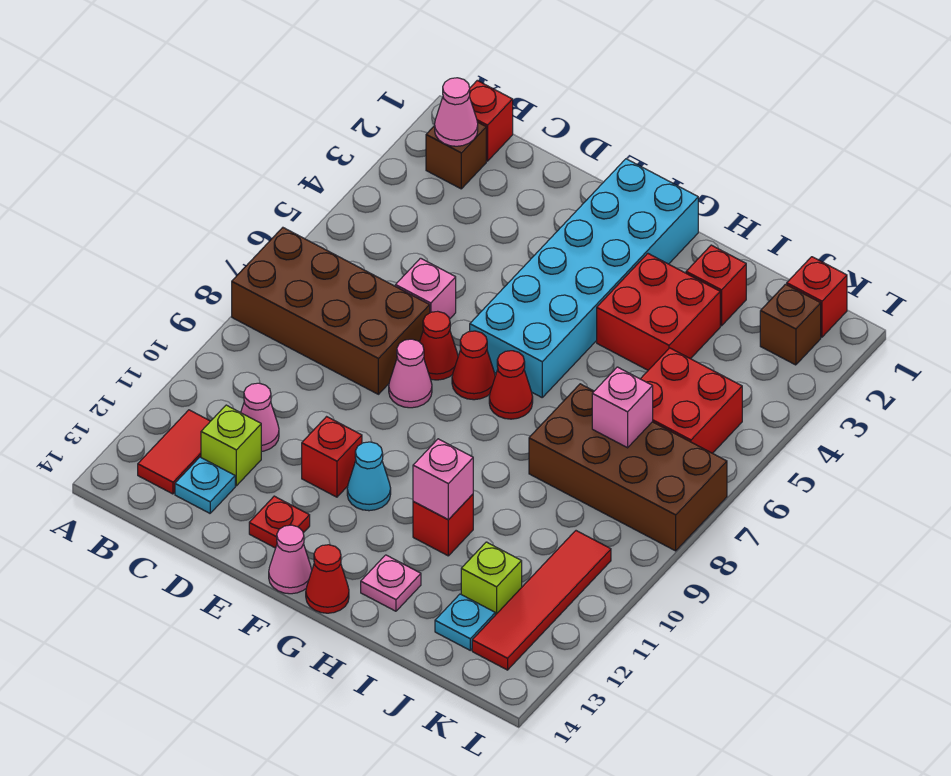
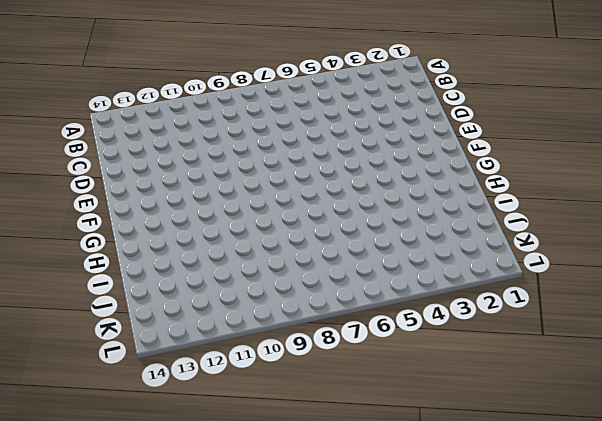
none -> brown 2x4 brick [232,228,430,394]
none -> red 1x1 brick [469,81,513,161]
none -> brown 1x1 brick [426,122,486,189]
none -> red 1x2 tile [138,410,210,494]

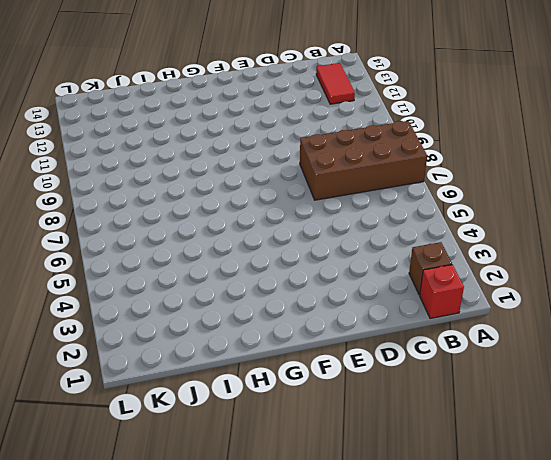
none -> pink 1x1 cone [241,383,279,451]
none -> lime 1x1 brick [201,405,261,486]
none -> cyan 1x1 plate [175,457,235,513]
none -> pink 1x1 brick [395,258,456,319]

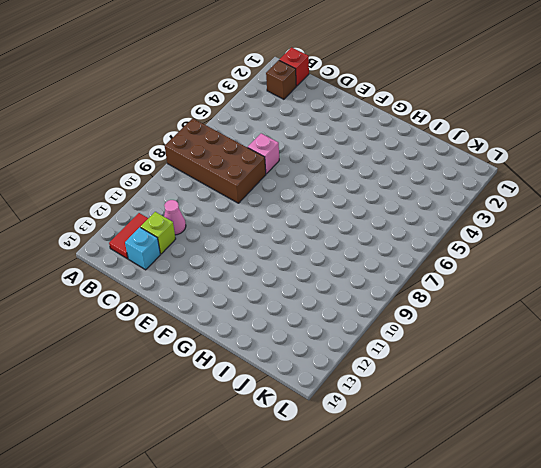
cyan 1x1 brick [125,227,160,270] -> cyan 1x1 plate [175,457,235,513]
none -> red 1x1 cone [420,311,458,380]
none -> pink 1x1 cone [389,339,432,408]
none -> red 1x1 brick [302,417,362,497]
none -> red 1x1 plate [249,496,310,548]

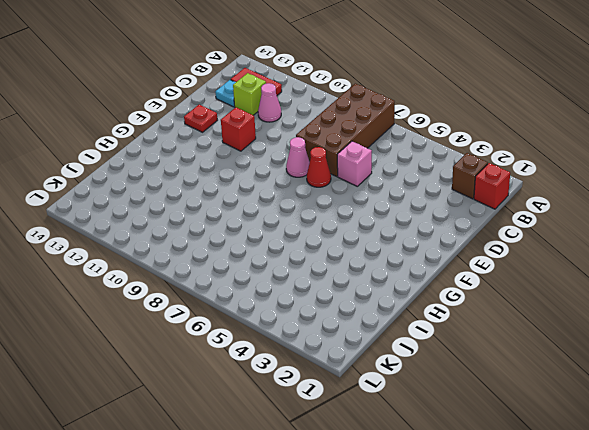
none -> cyan 2x6 brick [470,159,698,397]
none -> red 1x1 cone [452,331,495,400]
none -> cyan 1x1 cone [347,442,391,511]
none -> pink 1x1 cone [269,525,312,594]

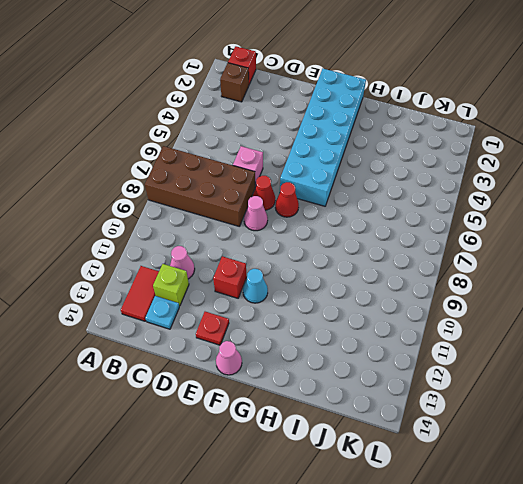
none -> red 1x1 cone [489,351,533,419]
none -> red 1x1 cone [306,545,349,613]
none -> red 2x2 brick [597,253,720,370]
none -> red 1x1 brick [413,494,473,556]

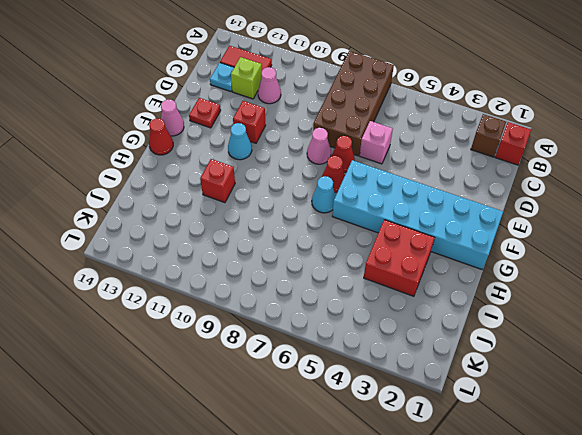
cyan 1x1 cone [312,176,336,213] -> red 1x1 cone [489,351,533,419]
none -> pink 1x1 plate [361,555,421,611]
none -> red 1x1 brick [686,245,746,326]
none -> brown 2x4 brick [529,384,727,551]
none -> red 2x2 brick [641,348,742,453]

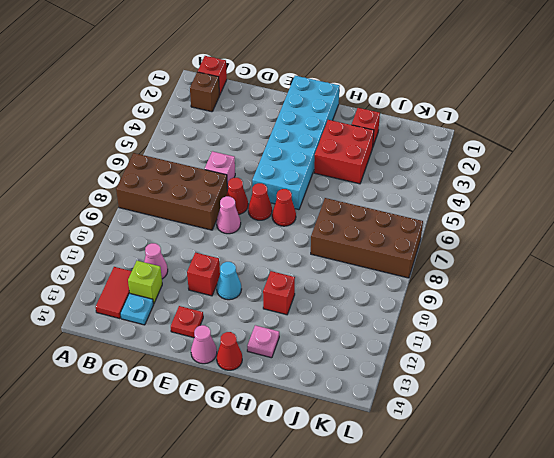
none -> red 2x2 brick [641,348,742,453]
none -> lime 1x1 brick [461,542,522,615]
none -> cyan 1x1 plate [435,594,495,650]
none -> red 1x1 brick [787,257,847,337]

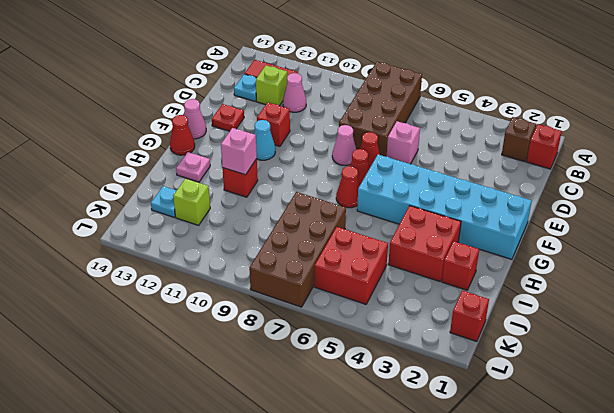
none -> brown 1x1 brick [760,284,821,365]
none -> red 1x4 tile [472,531,611,670]
none -> pink 1x1 cone [435,78,478,146]
none -> pink 1x1 brick [592,367,653,448]

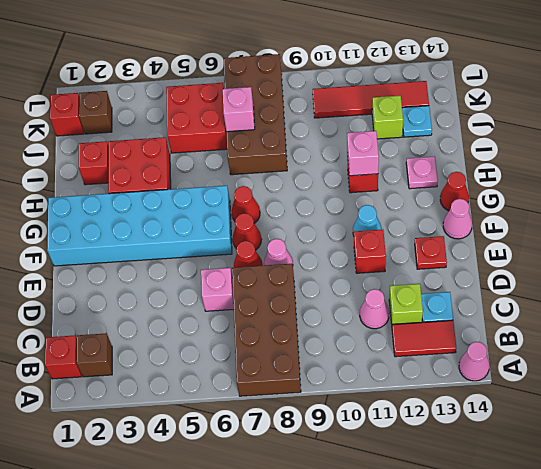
pink 1x1 cone [459,342,490,381] -> pink 1x1 cone moved to [435,78,478,146]

